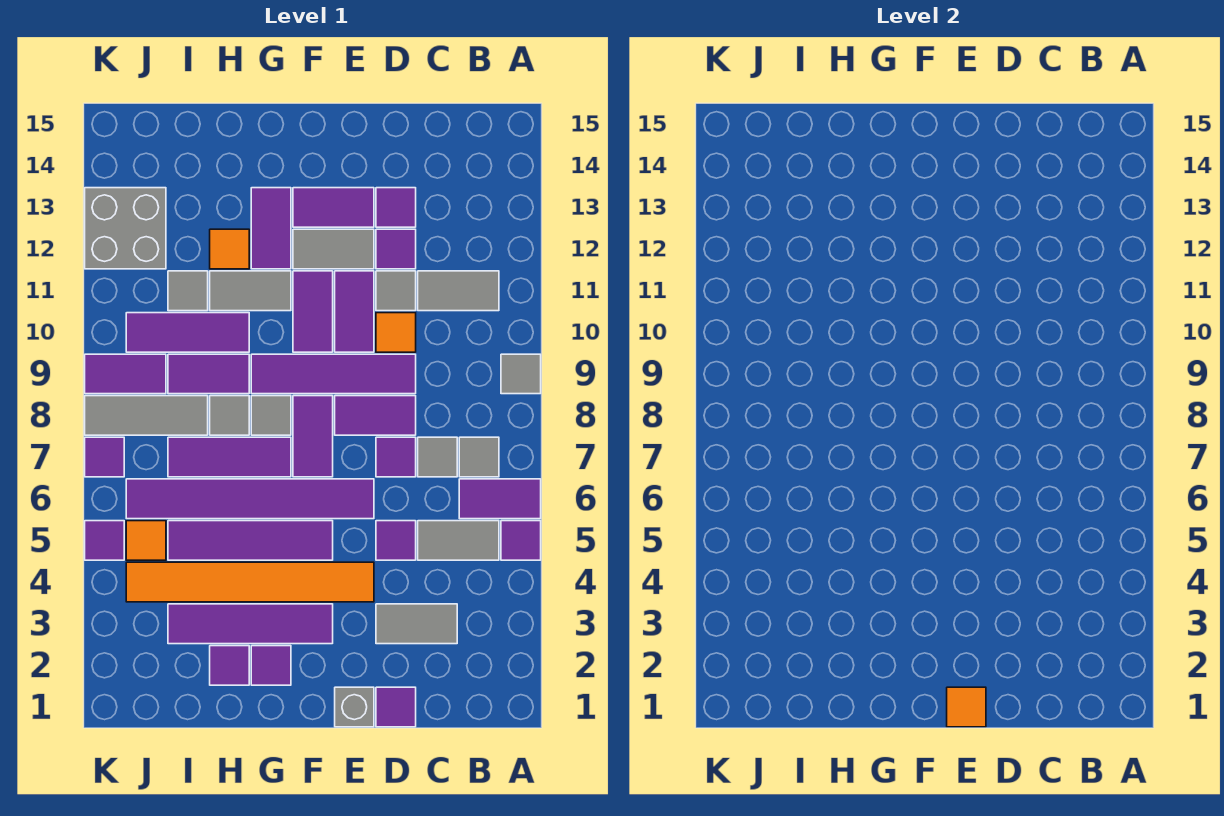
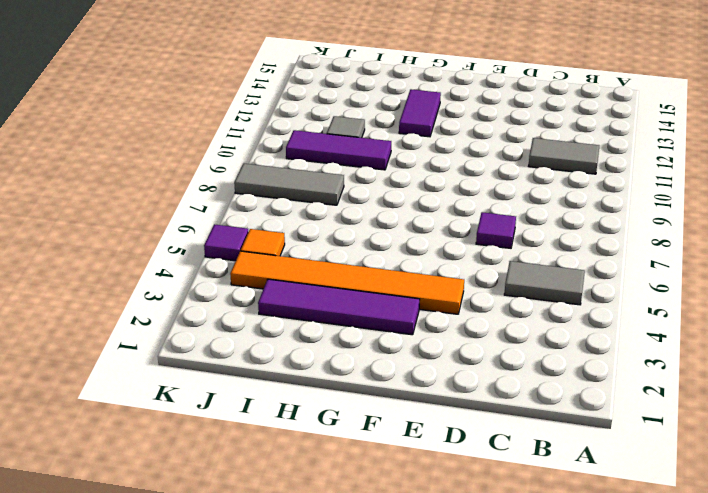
none -> purple 1x1 tile [501,521,541,560]
none -> purple 1x2 tile [459,479,541,519]
none -> grey 1x1 tile [501,354,541,394]
none -> grey 1x1 tile [459,437,499,477]

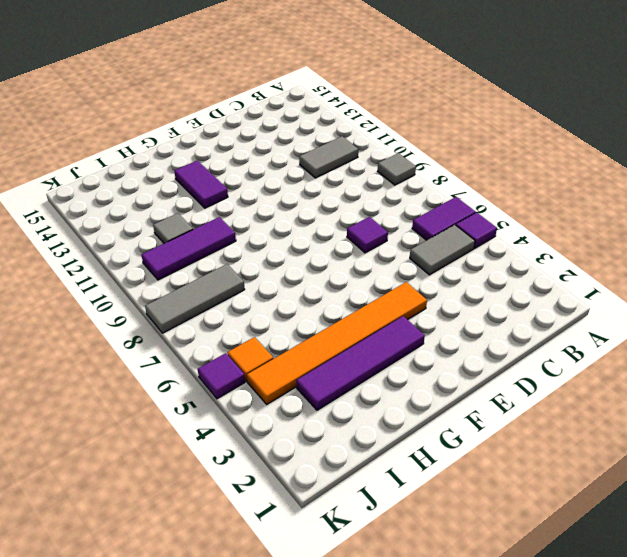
none -> grey 1x1 tile [459,437,499,477]
none -> grey 1x2 tile [376,604,457,644]
none -> grey 1x1 tile [418,437,457,477]
none -> purple 1x1 tile [376,687,416,727]

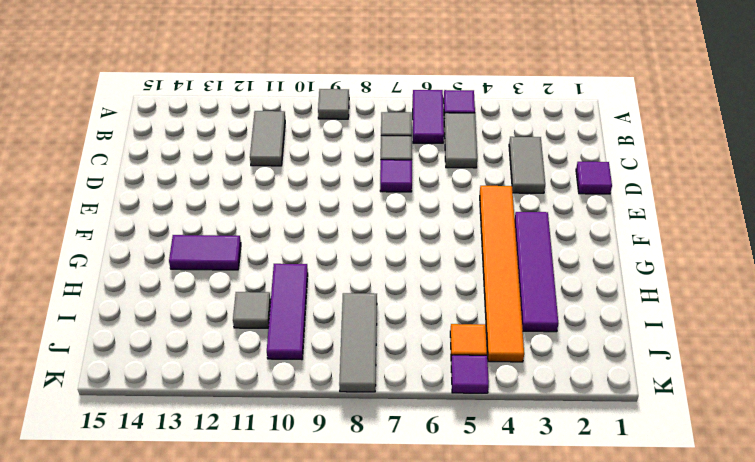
none -> purple 1x1 tile [376,521,416,560]
none -> purple 1x2 tile [335,396,416,435]
none -> purple 1x4 tile [251,354,416,394]
none -> orange 1x1 tile [376,313,416,352]

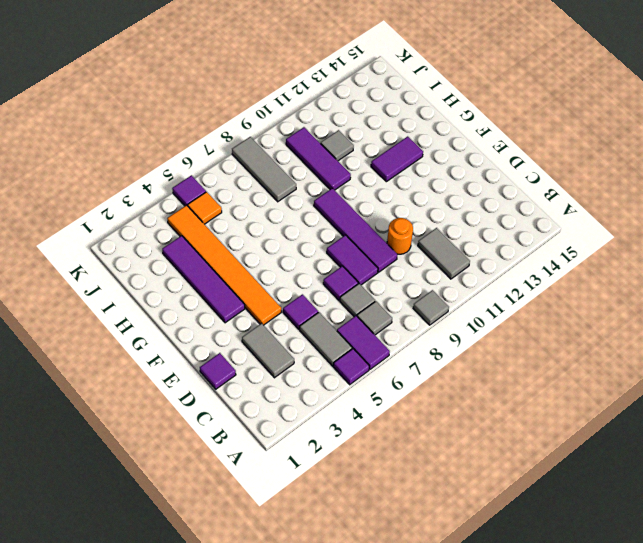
orange 1x1 round brick [387,218,413,254] -> orange 1x1 tile [376,313,416,352]
none -> grey 1x1 tile [376,271,416,311]
none -> purple 1x1 tile [376,229,416,269]
none -> purple 1x1 tile [376,188,416,227]
none -> grey 1x1 brick [335,687,374,727]

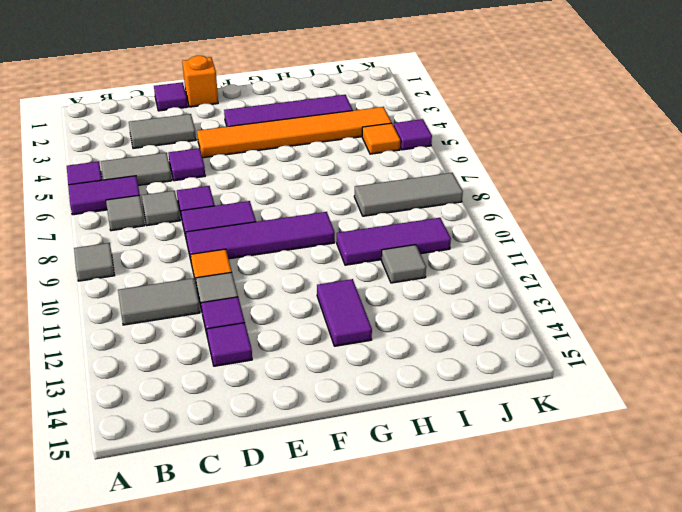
orange 1x1 brick [182,56,218,107] -> grey 1x1 brick [335,687,374,727]
none -> purple 1x6 tile [126,479,374,519]
none -> purple 1x2 tile [335,271,374,352]
none -> grey 1x2 tile [293,229,374,269]
none -> purple 1x2 tile [293,188,374,227]

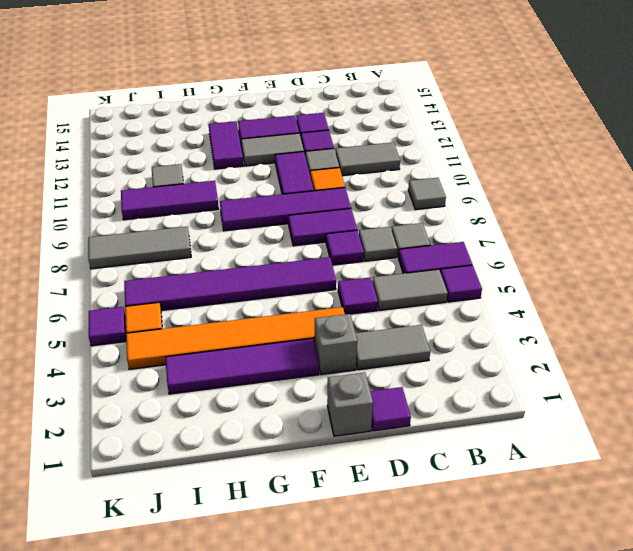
grey 1x1 brick [315,314,357,375] -> none
none -> purple 1x4 tile [168,521,333,560]
none -> purple 1x2 tile [293,396,333,477]
none -> purple 1x2 tile [293,271,333,352]
none -> purple 1x1 tile [251,646,291,685]

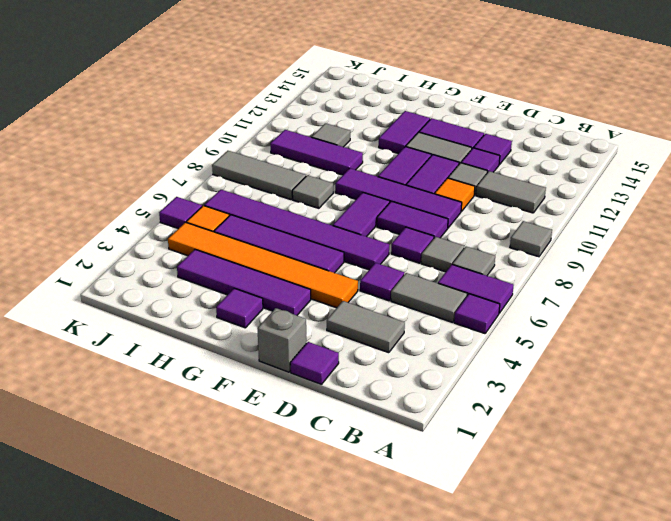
none -> purple 1x3 tile [168,437,291,477]
none -> grey 1x1 tile [251,396,291,435]
none -> grey 1x2 tile [210,271,291,311]
none -> purple 1x1 tile [210,646,249,685]

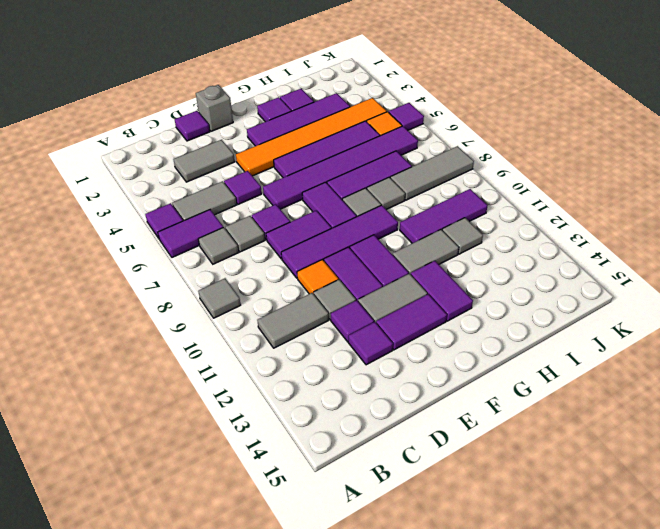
none -> purple 1x2 tile [168,354,249,394]
none -> orange 1x1 tile [210,229,249,269]
none -> purple 1x2 tile [85,354,166,394]
none -> grey 2x2 brick [85,188,166,269]

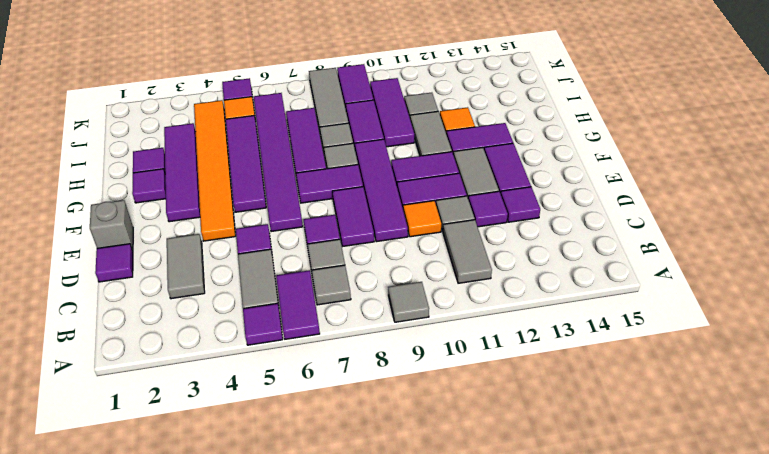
none -> grey 2x2 brick [85,188,166,269]
none -> purple 1x1 tile [85,437,124,477]
none -> orange 1x1 tile [947,687,986,727]

